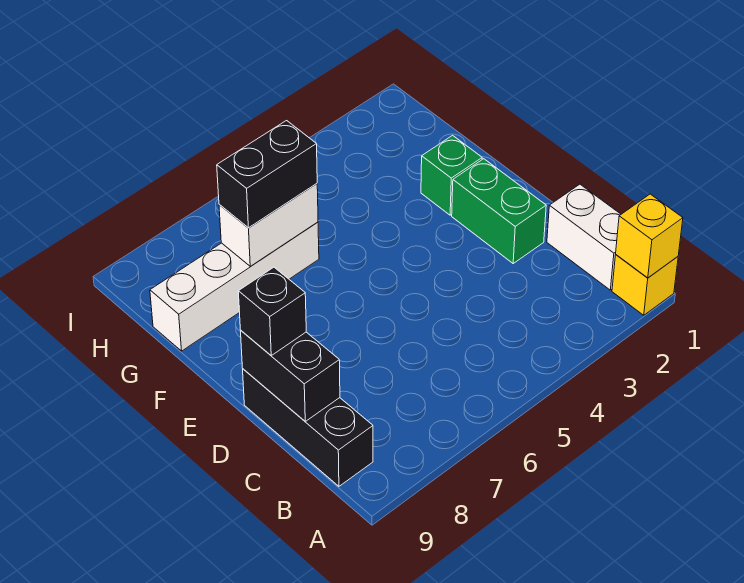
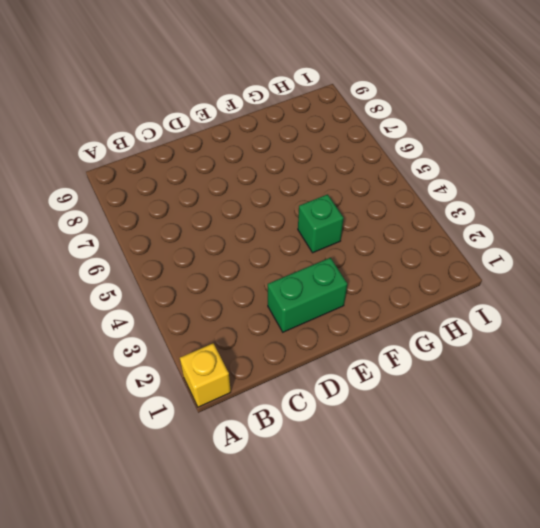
green 1x1 brick [298,194,344,253] -> green 1x1 brick moved to [421,135,482,215]
none -> white 1x2 brick [547,184,621,290]
none -> black 1x3 brick [243,369,373,486]

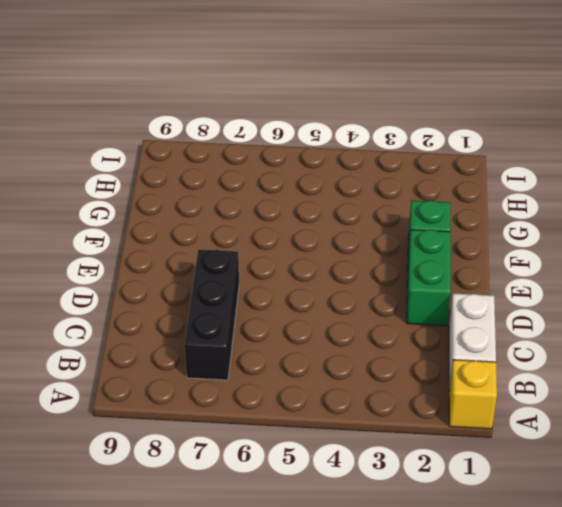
black 1x3 brick [185,249,239,380] -> black 1x3 brick moved to [243,369,373,486]
none -> white 1x4 brick [150,222,319,351]
none -> yellow 1x1 brick [616,194,683,278]

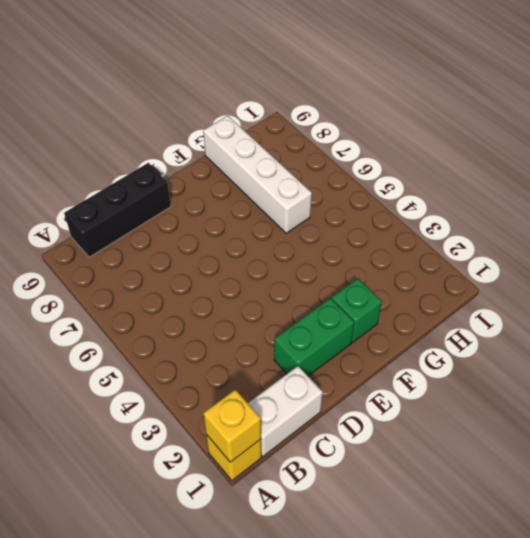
none -> black 1x2 brick [241,331,340,421]
none -> white 1x2 brick [219,184,318,266]

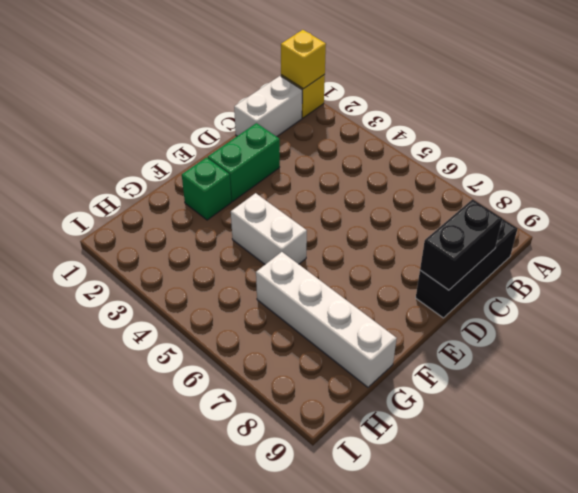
white 1x2 brick [231,193,307,264] -> white 1x2 brick moved to [219,184,318,266]
none -> black 1x1 brick [238,267,306,355]
none -> black 1x2 brick [217,121,317,228]

